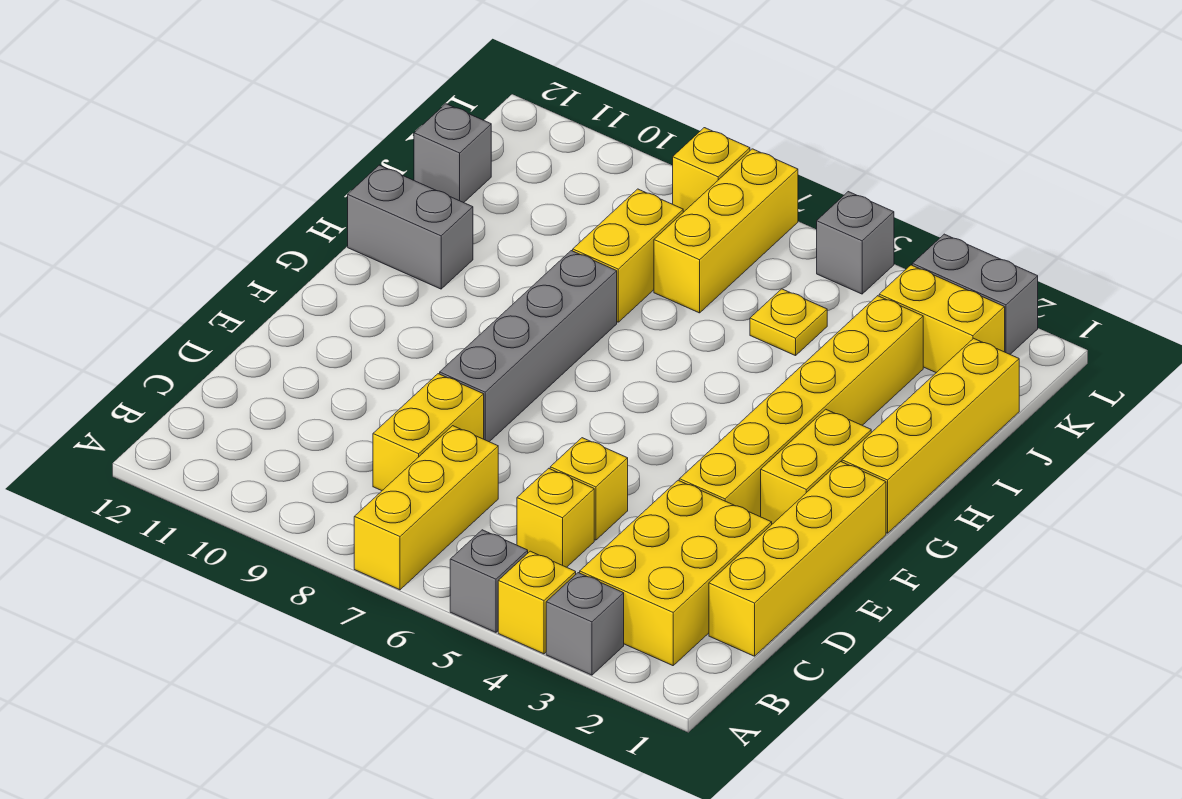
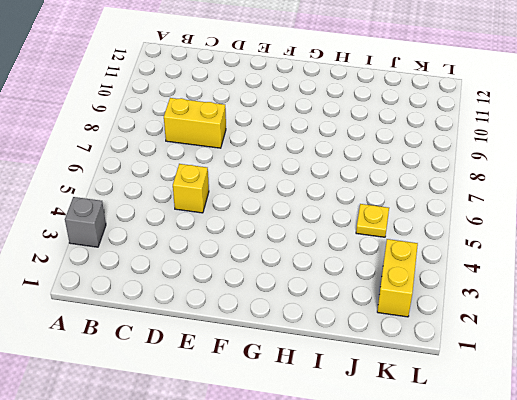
none -> yellow 1x1 brick [498,551,576,654]
none -> grey 1x1 brick [450,530,528,632]
none -> yellow 1x3 brick [354,426,498,590]

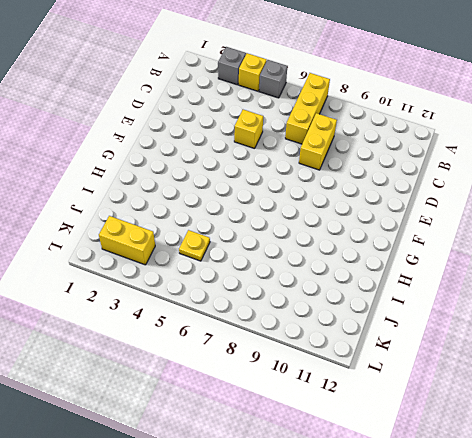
none -> yellow 2x3 brick [580,480,772,666]
none -> yellow 1x4 brick [709,462,886,656]
none -> yellow 1x1 brick [517,468,594,567]

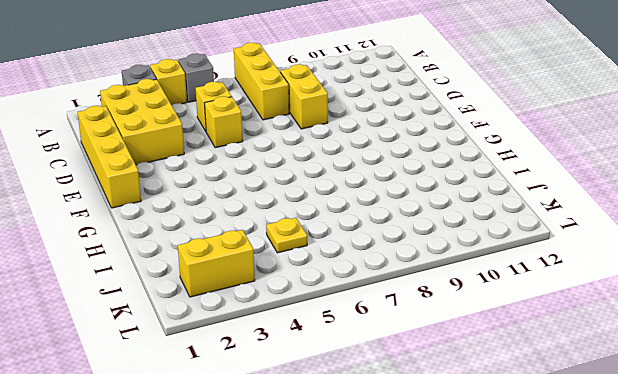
none -> yellow 1x6 brick [679,296,923,517]
none -> grey 1x4 brick [440,251,617,442]
none -> yellow 1x2 brick [761,409,871,524]

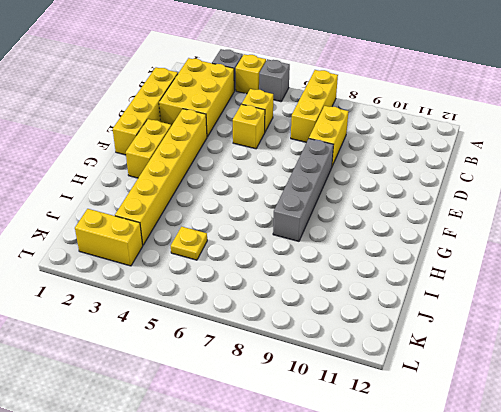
none -> yellow 1x4 brick [842,338,1019,533]
none -> grey 1x2 brick [348,165,473,289]
none -> yellow 1x2 brick [573,189,683,322]

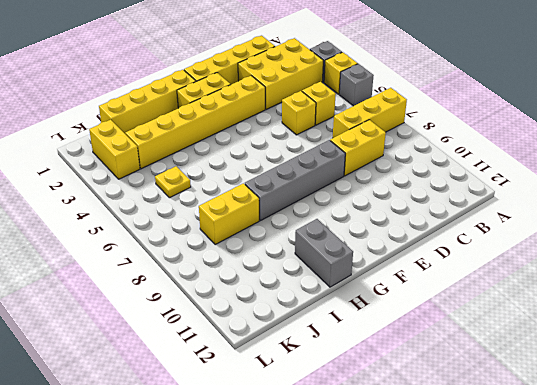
none -> yellow 1x3 brick [654,149,798,313]
none -> grey 1x1 brick [414,104,491,203]
none -> grey 1x2 brick [912,234,1038,354]

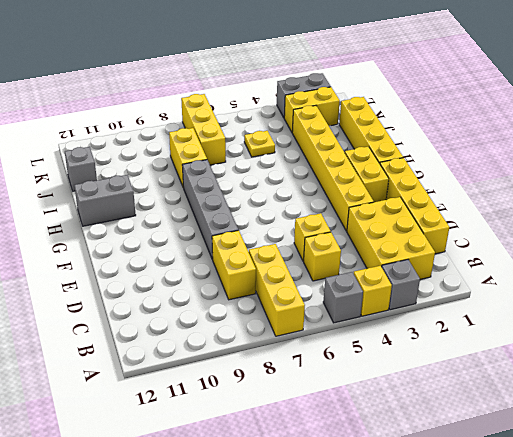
none -> grey 1x1 brick [816,192,894,294]
none -> yellow 1x1 brick [672,128,750,212]

